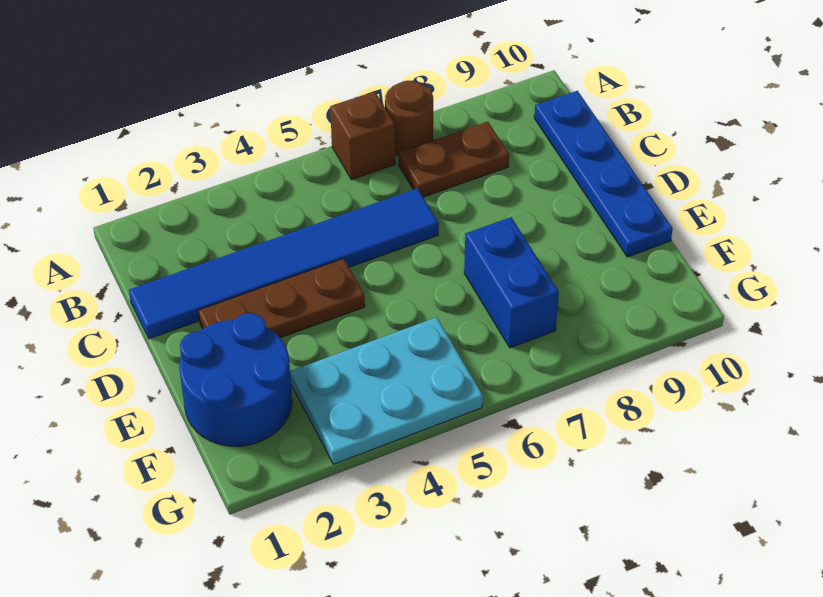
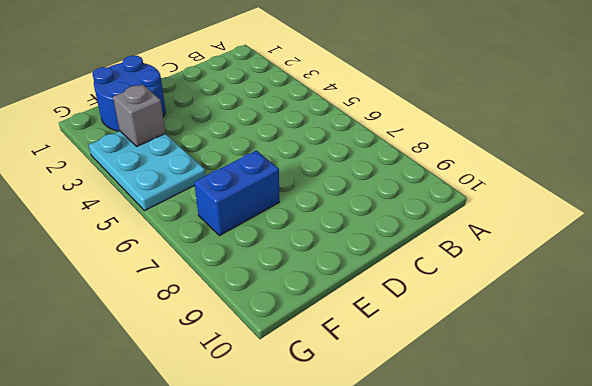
grey 1x1 brick [113,84,165,146] -> none
none -> brown 1x1 brick [330,91,395,180]
none -> brown 1x1 round brick [385,80,433,155]

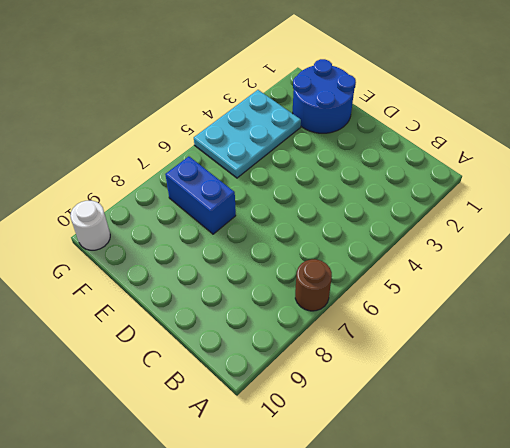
white 1x1 round brick [70,201,110,250] -> none
none -> brown 1x1 brick [330,91,395,180]
none -> brown 1x2 plate [398,122,509,197]

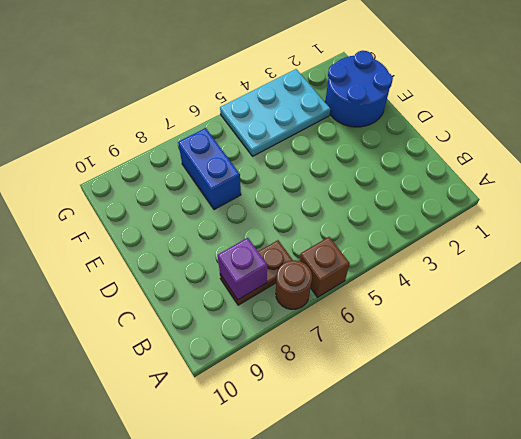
purple 1x1 brick [218,238,267,300] -> none
none -> blue 1x4 plate [534,91,673,257]
none -> blue 1x6 tile [129,188,439,339]

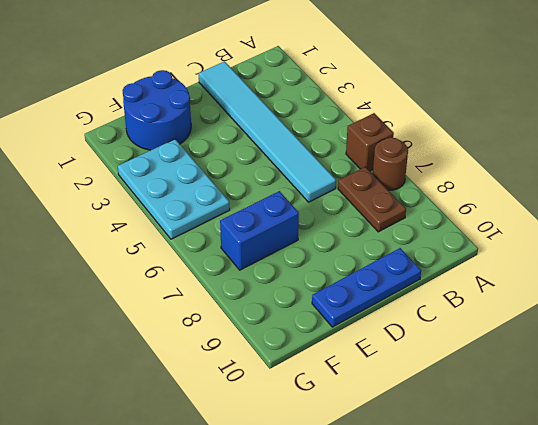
cyan 1x6 tile [198,61,336,202] -> blue 1x6 tile [129,188,439,339]
blue 1x3 plate [312,248,421,327] -> blue 1x4 plate [534,91,673,257]
none -> brown 1x3 plate [198,259,365,338]

